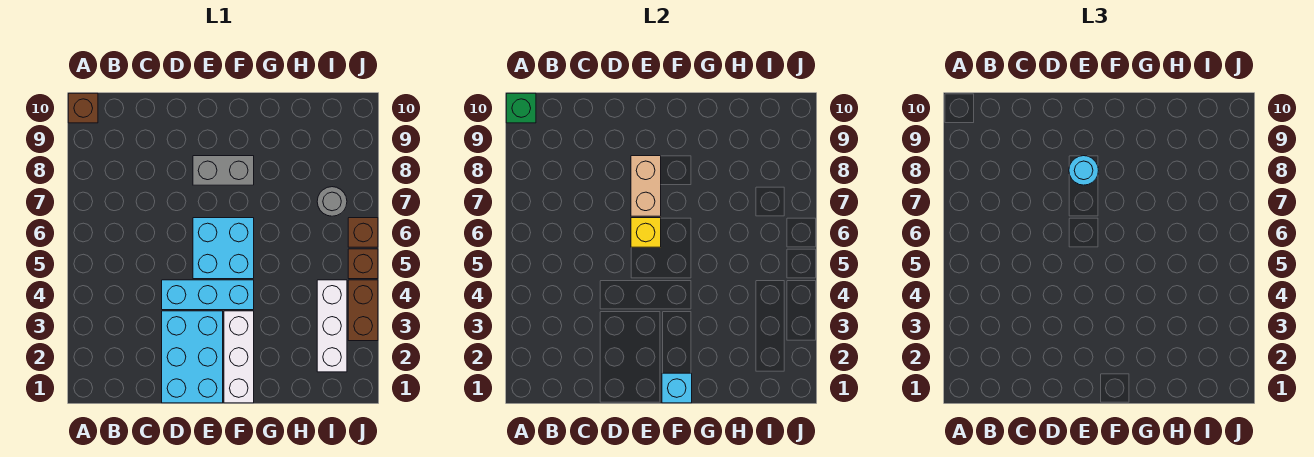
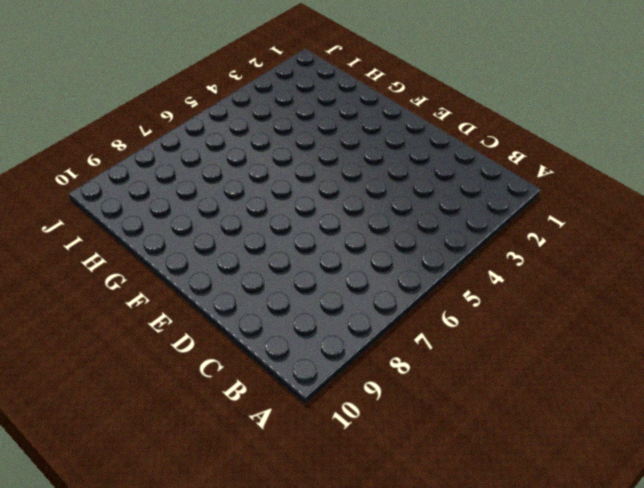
none -> brown 1x1 brick [68,93,98,123]
none -> cyan 2x3 brick [162,311,223,403]
none -> cyan 1x3 brick [162,280,254,310]

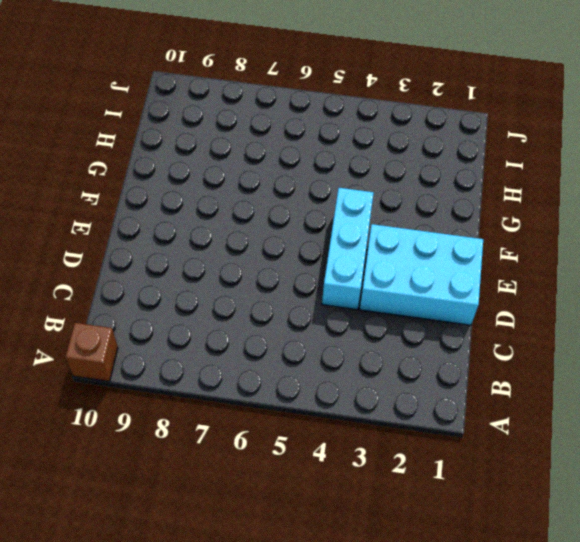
none -> cyan 2x2 brick [193,218,254,279]
none -> grey 1x2 brick [193,156,254,185]
none -> white 1x3 brick [224,311,254,403]

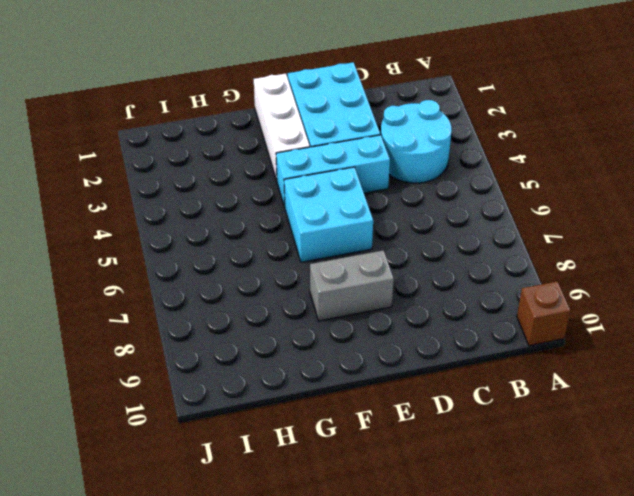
cyan 2x2 round brick [381,100,452,183] -> none
none -> white 1x3 brick [317,280,347,372]
none -> grey 1x1 round brick [317,187,347,216]
none -> brown 1x2 brick [348,280,378,341]

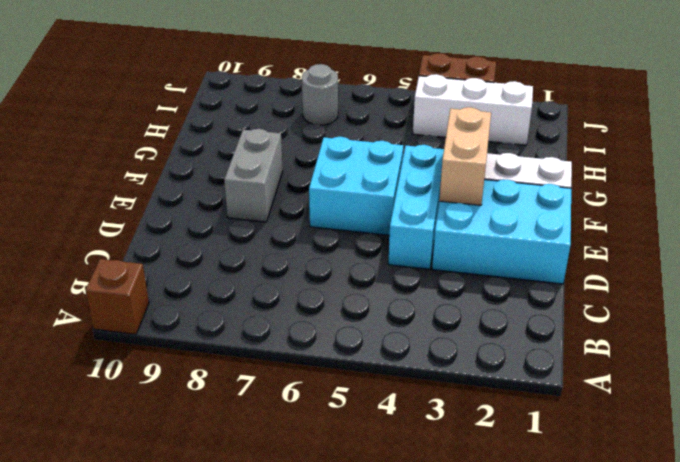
tan 1x2 brick [439,107,491,205] -> tan 1x2 brick turned to [631,156,661,216]
none -> brown 1x1 brick [348,249,378,279]
none -> brown 1x1 brick [348,218,378,247]
none -> green 1x1 brick [506,93,536,123]

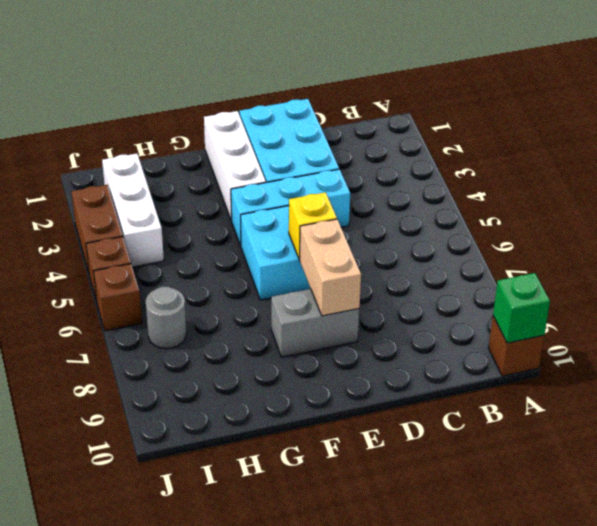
none -> cyan 1x1 brick [662,373,692,403]
none -> cyan 1x1 round brick [1069,156,1098,185]

